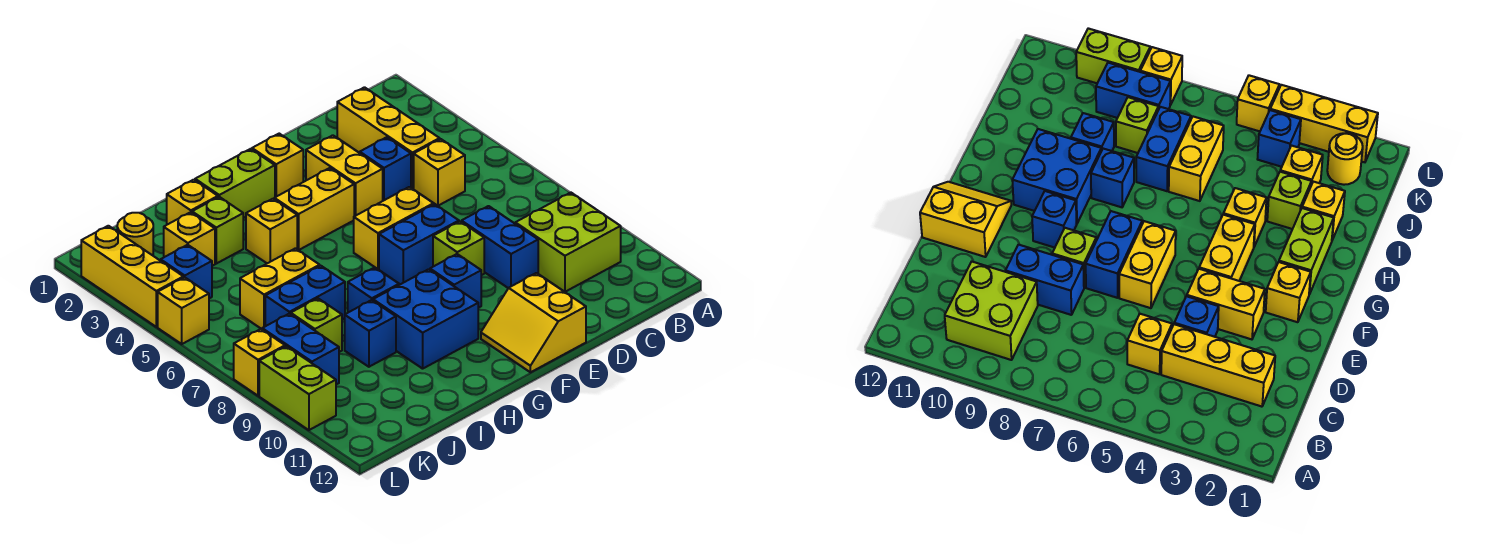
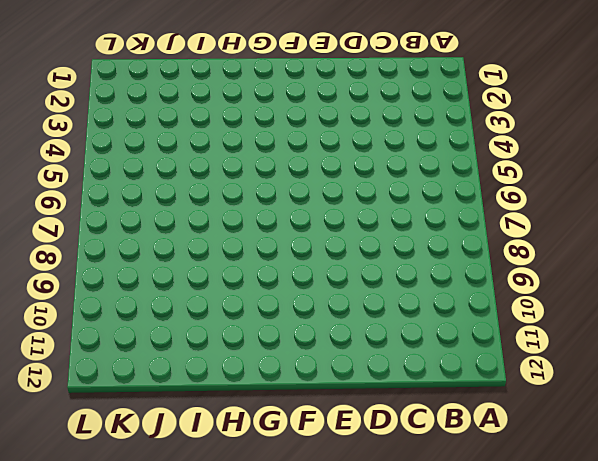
none -> lime 2x2 brick [515,193,621,292]
none -> yellow 1x3 brick [337,87,440,189]
none -> yellow 1x1 brick [414,139,465,206]
none -> blue 1x1 brick [360,137,411,201]

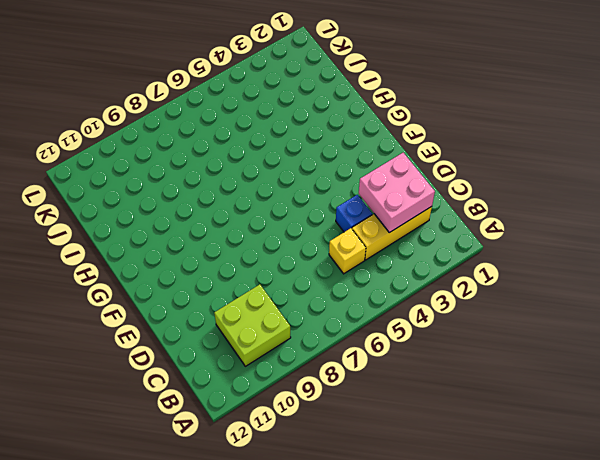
pink 2x2 brick [359,153,435,233] -> none
none -> blue 1x2 brick [462,206,538,288]
none -> yellow 1x2 brick [306,135,383,216]
none -> yellow 1x2 brick [354,187,433,269]
none -> blue 1x2 brick [379,204,459,284]

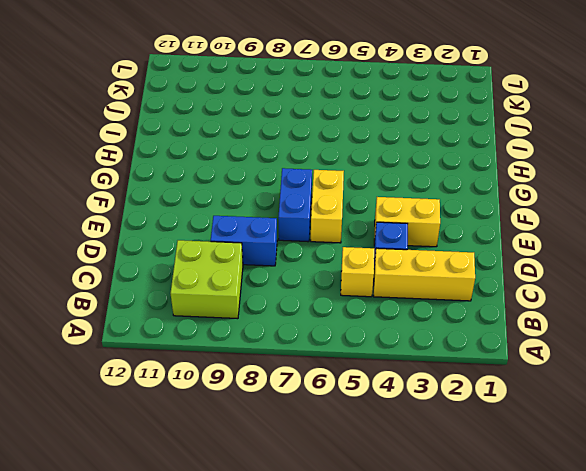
none -> lime 1x1 brick [433,221,484,275]
none -> yellow 2x2 slope [481,273,586,372]
none -> yellow 1x1 brick [252,134,303,197]
none -> yellow 1x2 brick [274,168,354,250]

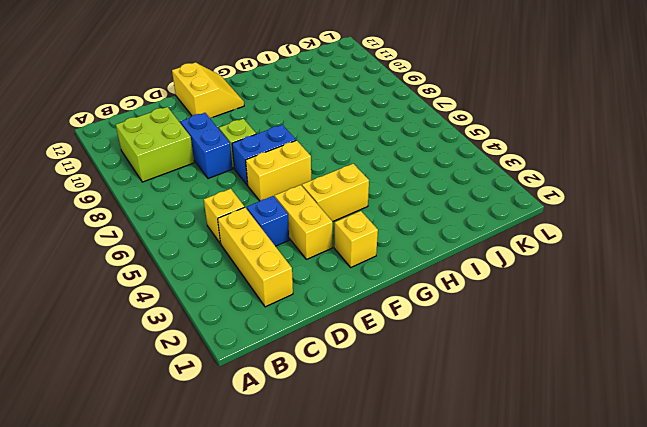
none -> blue 1x1 brick [430,254,481,308]
none -> lime 1x2 brick [195,149,275,218]
none -> blue 2x2 brick [373,269,478,369]
none -> yellow 1x1 brick [246,199,297,263]

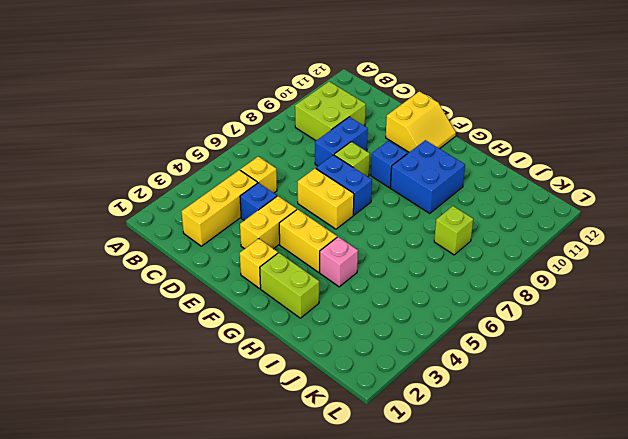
pink 1x1 brick [320,237,358,287] -> yellow 1x1 brick [246,199,297,263]
none -> blue 1x1 brick [348,267,399,312]
none -> yellow 1x1 brick [167,180,218,225]
none -> lime 1x1 brick [192,197,243,264]
none -> yellow 1x2 brick [240,248,320,329]

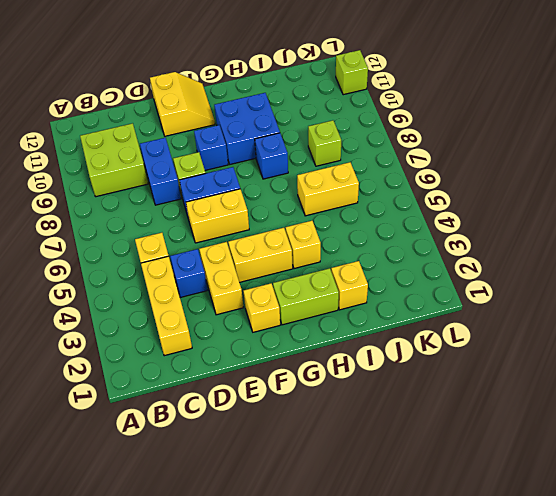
lime 1x1 brick [336,50,368,95] -> lime 1x1 brick moved to [192,197,243,264]
none -> blue 1x2 brick [265,266,345,326]
none -> blue 1x1 brick [345,300,396,367]
none -> yellow 1x1 brick [164,212,215,266]
none -> yellow 1x1 round brick [117,213,153,255]

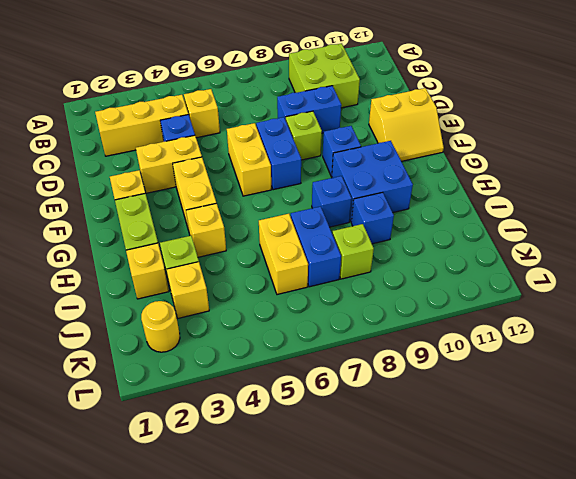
none -> blue 1x1 brick [161,245,212,298]
none -> blue 1x2 brick [262,314,339,385]
none -> yellow 1x3 brick [81,226,183,327]
none -> yellow 1x1 brick [158,277,209,344]

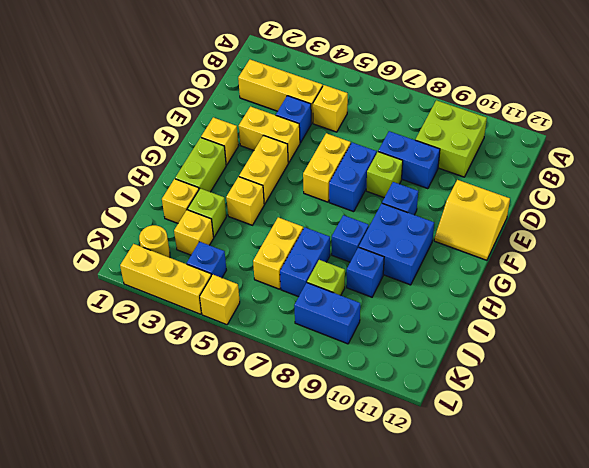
none -> yellow 1x1 brick [234,329,285,396]
none -> lime 1x2 brick [259,346,336,430]

